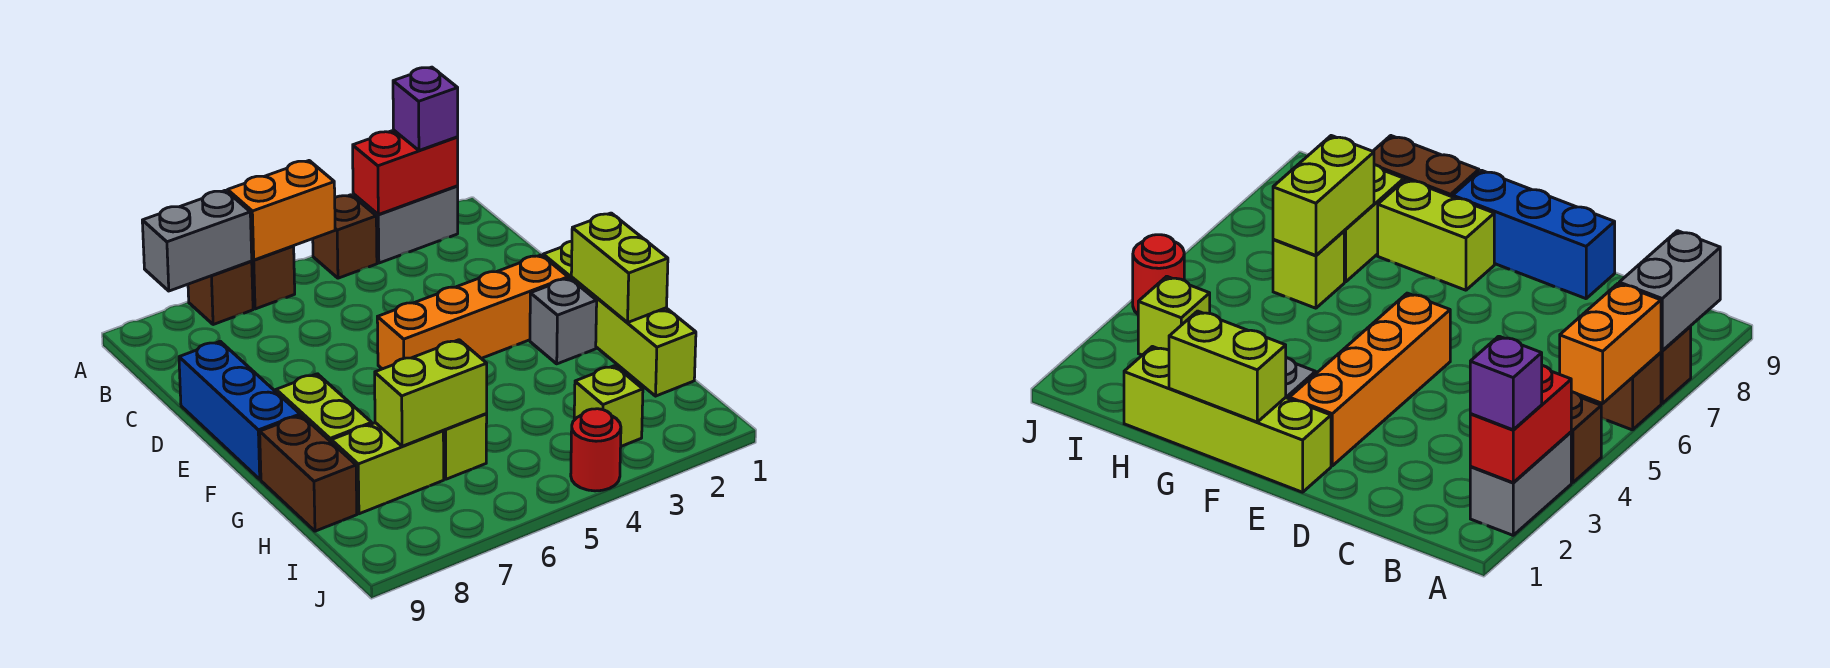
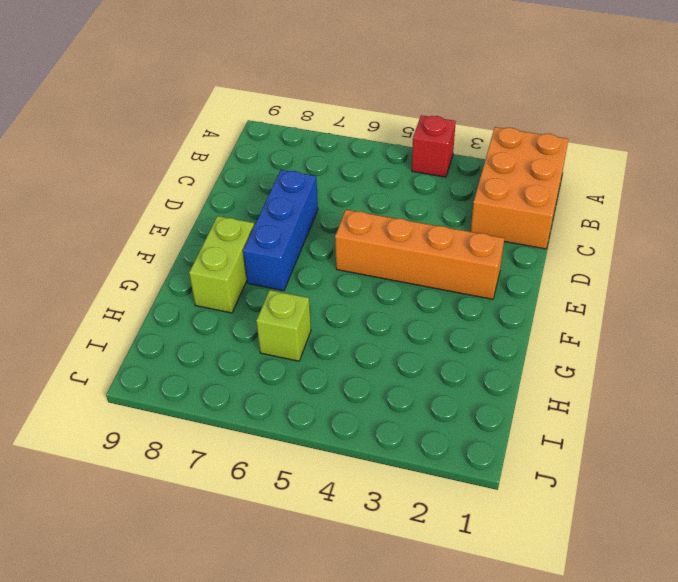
orange 2x3 brick [471,127,568,249] -> grey 1x2 brick [353,186,458,263]
red 1x1 brick [412,115,456,177] -> brown 1x1 brick [313,195,377,278]
blue 1x3 brick [243,170,318,291] -> blue 1x3 brick moved to [179,341,300,479]
none -> brown 1x1 brick [251,246,295,309]
none -> brown 1x1 brick [188,261,253,325]
none -> lime 1x4 brick [543,241,696,396]

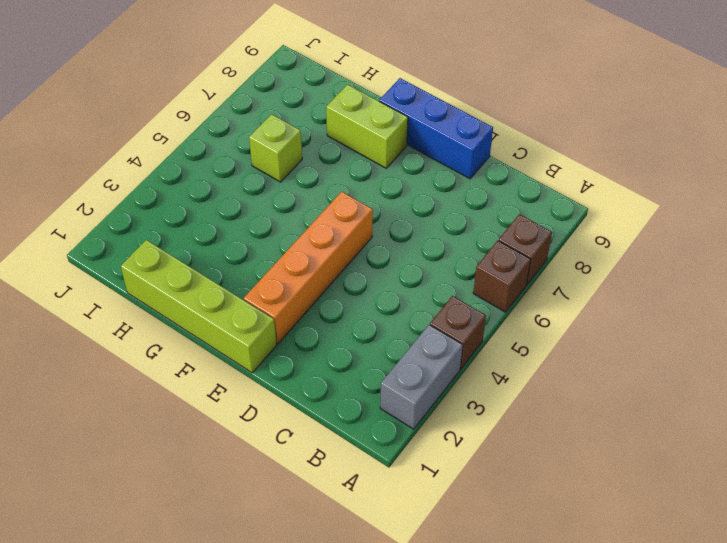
none -> grey 1x1 brick [530,278,597,364]
none -> brown 1x2 brick [260,415,357,531]
none -> lime 1x2 brick [331,423,444,514]

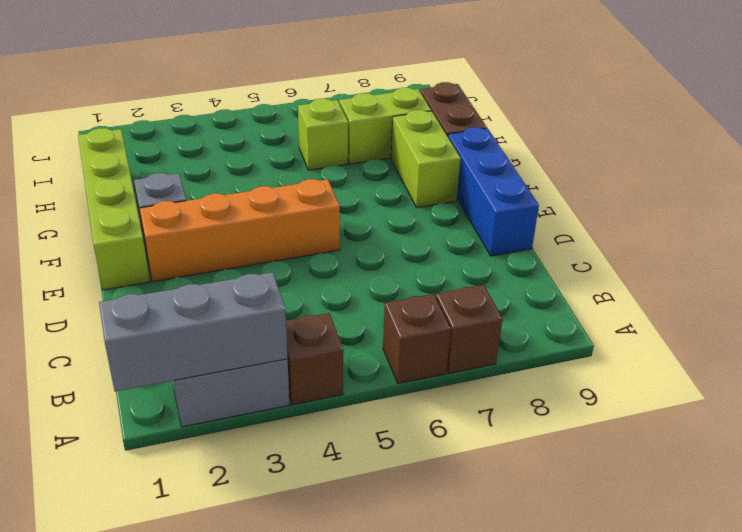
grey 1x3 brick [99,272,288,392] -> red 1x2 brick [353,130,458,215]
none -> lime 1x1 brick [574,366,643,446]
none -> red 1x1 round brick [571,409,621,491]
none -> orange 1x2 brick [228,161,335,260]

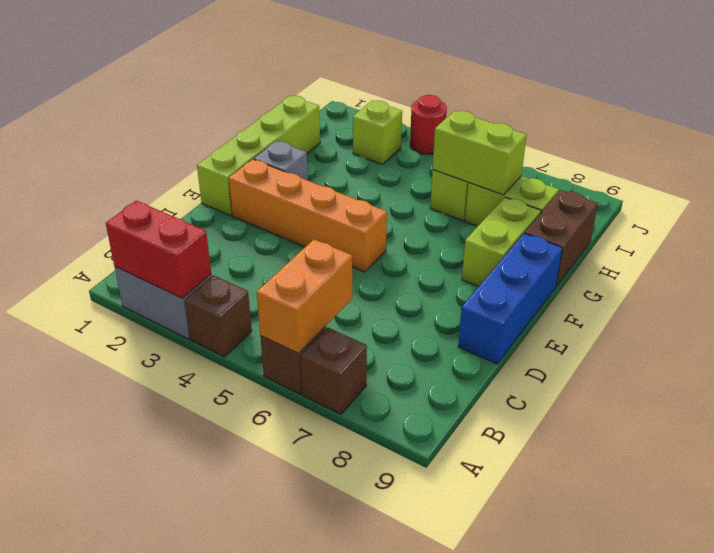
orange 1x2 brick [257,239,352,354] -> orange 1x2 brick turned to [228,161,335,260]
none -> grey 1x2 brick [142,190,252,291]
none -> lime 1x2 brick [571,213,668,322]
none -> purple 1x1 brick [393,67,458,150]

